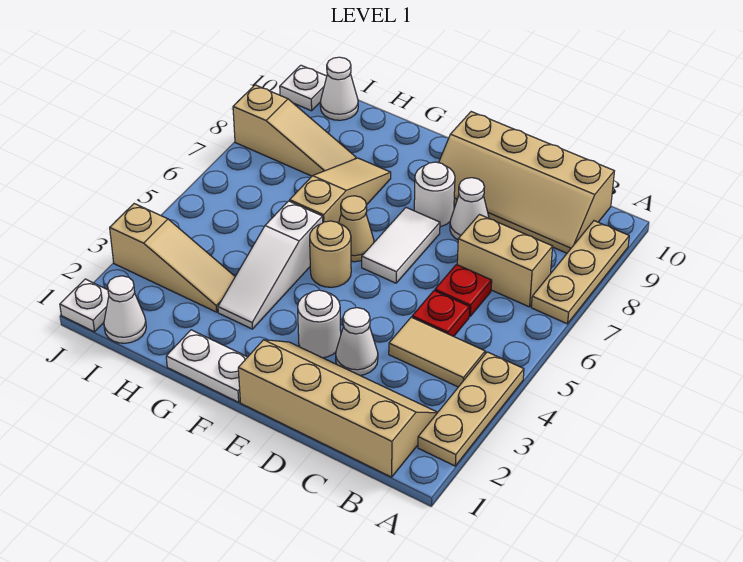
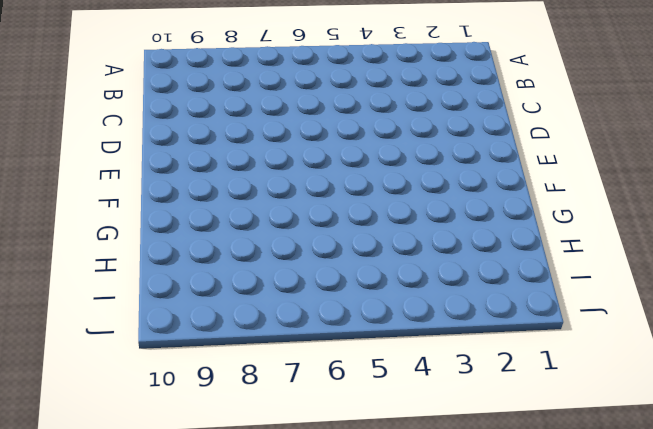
none -> tan 1x3 plate [418,352,524,466]
none -> tan 1x3 plate [531,221,629,324]
none -> tan 2x4 slope [238,340,438,477]

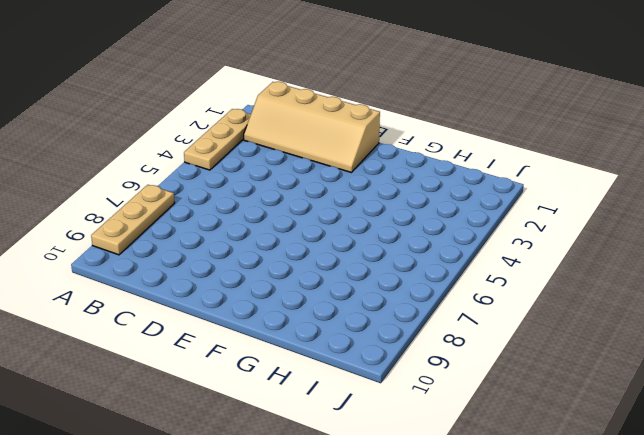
none -> tan 1x2 tile [389,317,485,387]
none -> tan 1x2 brick [457,215,553,307]
none -> tan 2x4 slope [439,112,614,253]

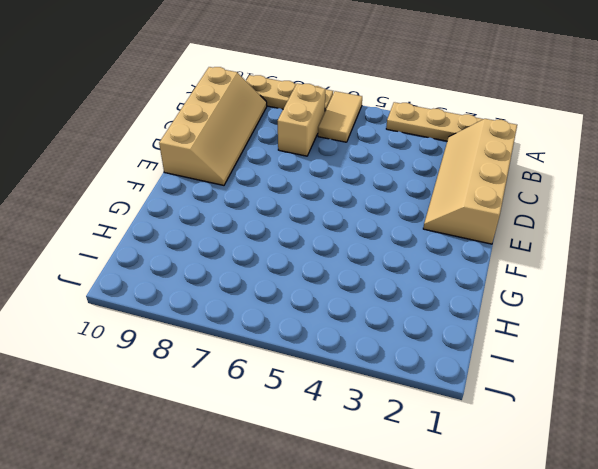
tan 1x2 tile [318,91,362,142] -> tan 1x2 tile moved to [389,317,485,387]
none -> red 1x1 plate [412,291,470,336]
none -> red 1x1 plate [435,265,492,317]
none -> white 1x1 cone [336,308,378,375]

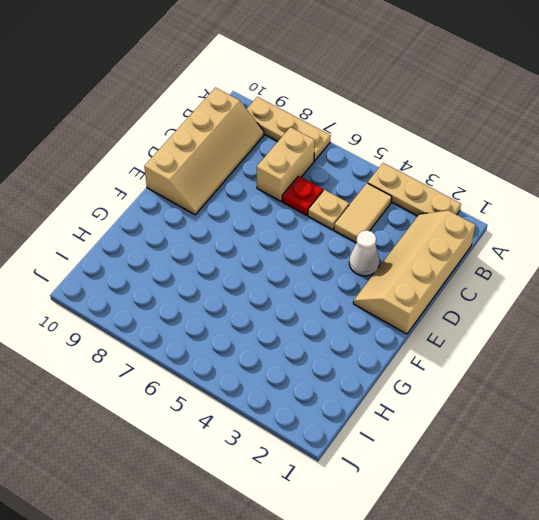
tan 1x1 plate [308,190,349,230] -> red 1x1 plate [412,291,470,336]
none -> white 1x1 cone [450,178,489,240]
none -> white 1x1 round brick [298,290,341,358]
none -> white 1x2 tile [362,208,440,283]

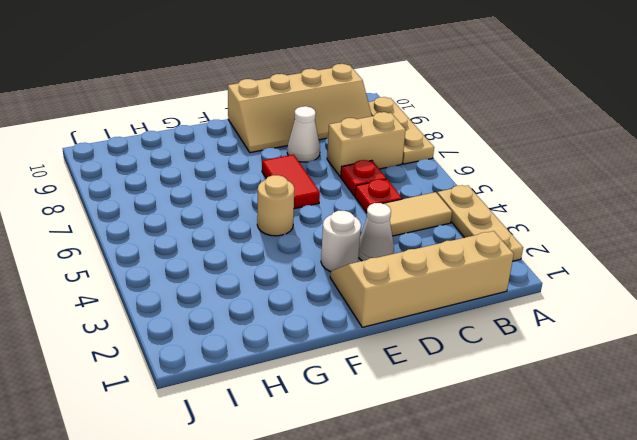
red 1x2 tile [262,155,320,209] -> white 1x2 tile [362,208,440,283]
none -> white 1x1 round brick [414,162,455,227]
none -> white 1x2 plate [166,330,247,402]
none -> tan 1x1 cone [339,196,374,262]

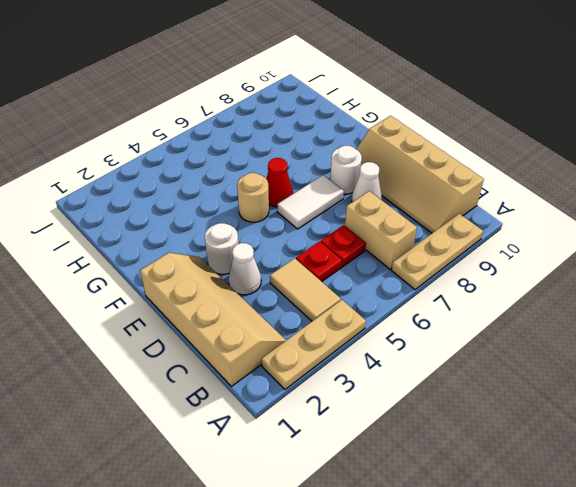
red 1x1 cone [266,158,293,207] -> tan 1x1 cone [339,196,374,262]
none -> white 1x2 plate [166,330,247,402]
none -> white 1x3 slope [218,201,323,329]
none -> tan 1x3 slope [290,158,391,223]

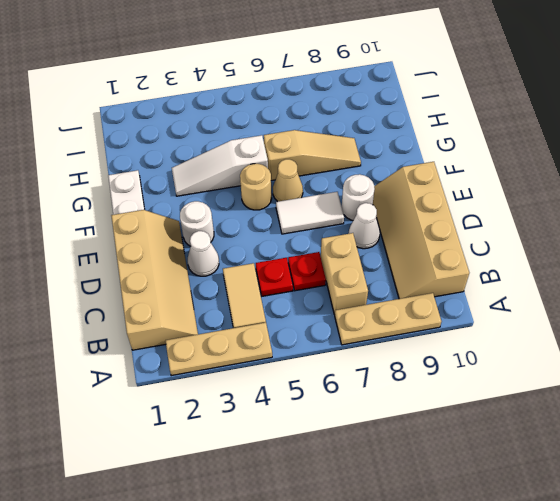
none -> tan 1x3 slope [110,204,235,312]
none -> tan 1x3 slope [233,85,356,176]
none -> white 1x1 cone [104,276,146,343]

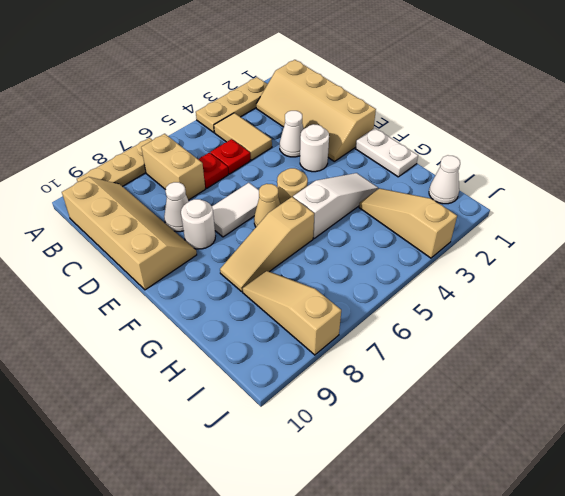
none -> white 1x1 cone [320,57,358,120]
none -> white 1x1 plate [60,279,109,332]
none -> white 1x1 plate [280,65,327,111]

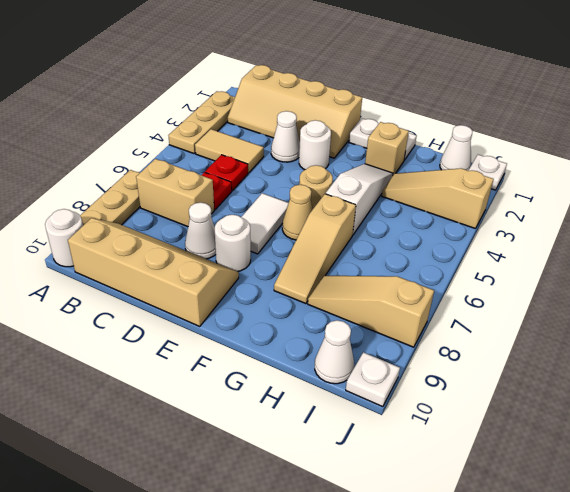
white 1x1 round brick [45,209,83,267] -> none
tan 1x1 brick [365,122,409,176] -> none

